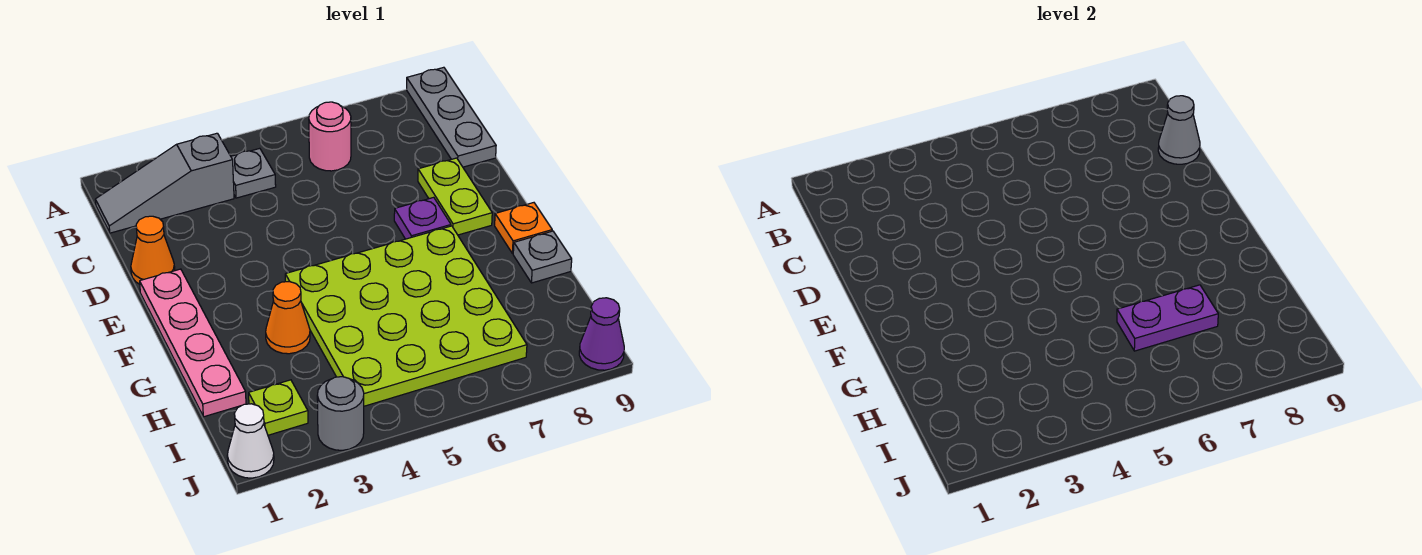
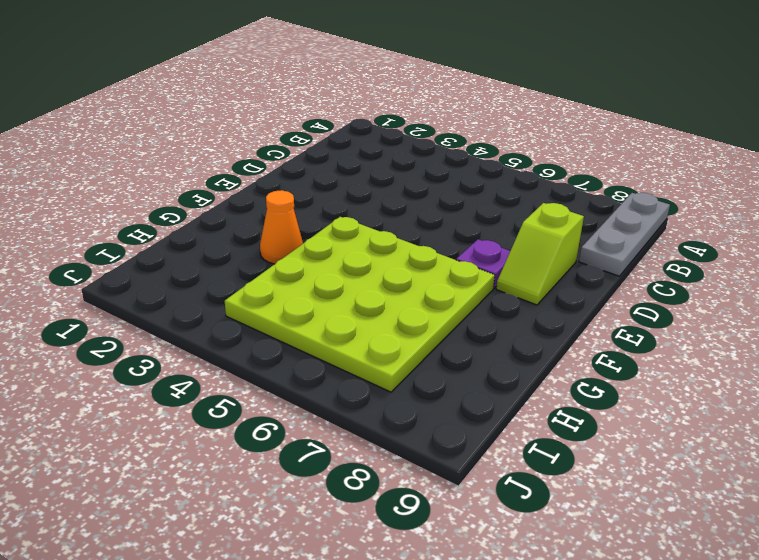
lime 1x2 slope [496,203,584,305] -> lime 1x2 plate [418,158,492,235]
none -> grey 1x3 slope [95,133,234,233]
none -> grey 1x1 plate [231,148,276,198]
none -> pink 1x1 round brick [309,102,351,171]

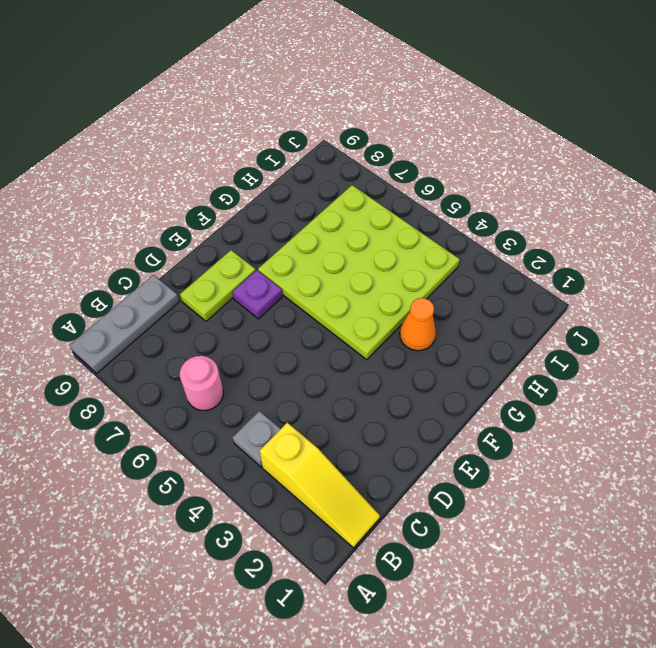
yellow 1x3 slope [260,423,380,548] -> grey 1x3 slope [95,133,234,233]
none -> orange 1x1 cone [131,216,175,284]
none -> pink 1x4 plate [140,269,246,417]
none -> orange 1x1 plate [495,203,552,254]

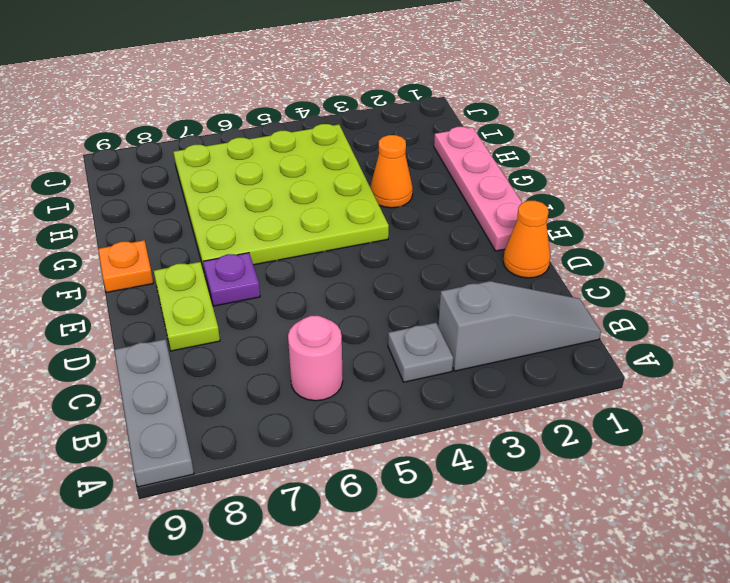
none -> grey 1x1 plate [513,231,572,283]
none -> lime 1x1 plate [249,380,308,435]
none -> white 1x1 cone [227,404,274,478]

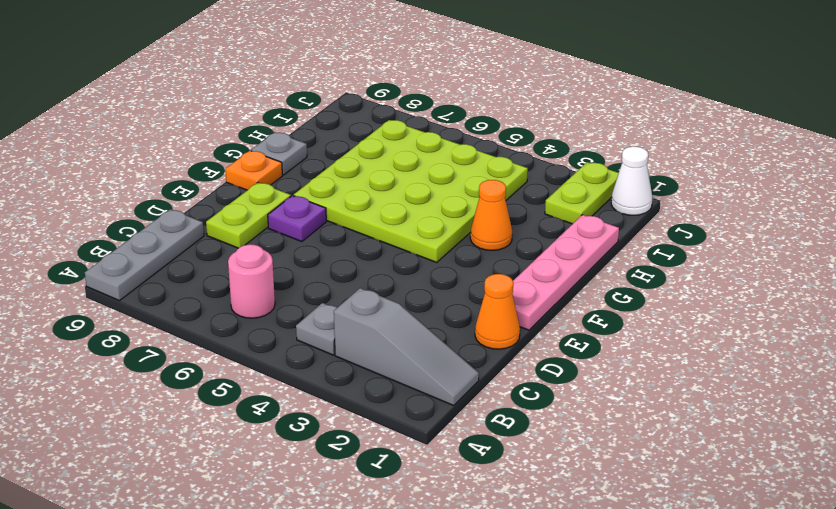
lime 1x2 plate [545,162,619,224] -> lime 1x1 plate [249,380,308,435]
none -> grey 1x1 round brick [317,377,364,450]
none -> purple 1x1 cone [579,298,624,370]
none -> grey 1x1 cone [1158,96,1200,164]

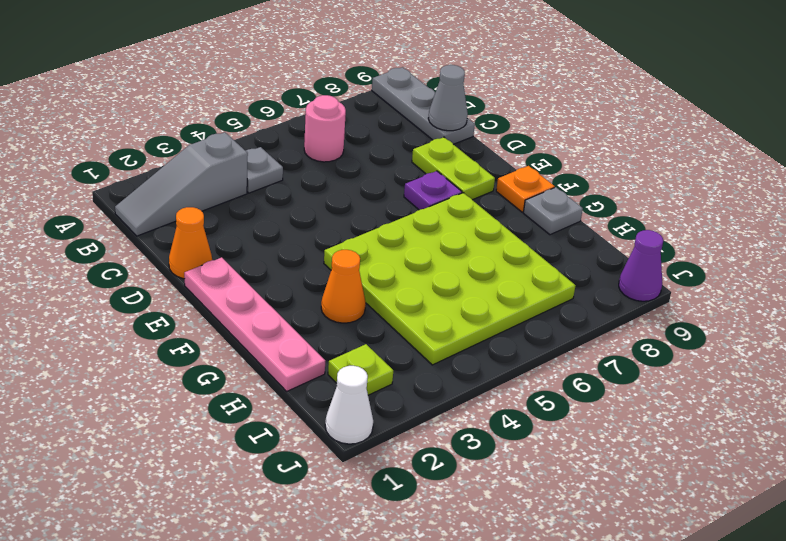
none -> grey 1x1 round brick [317,377,364,450]
none -> purple 1x2 plate [1117,285,1218,351]

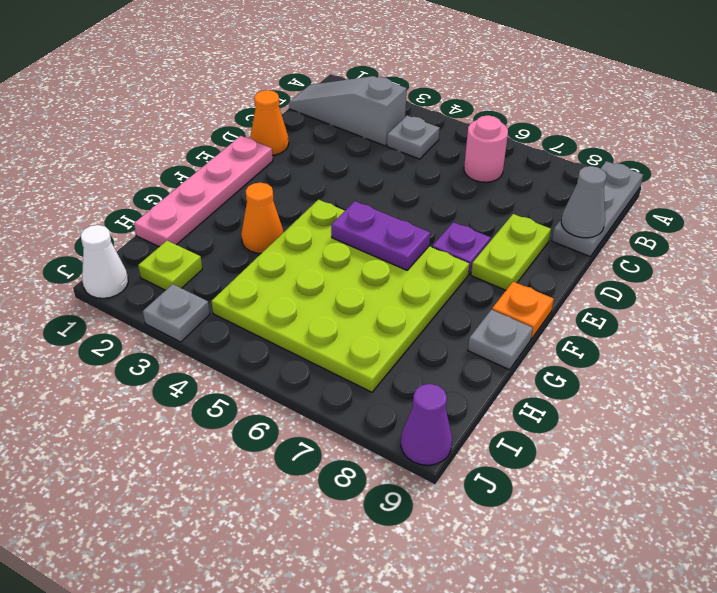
purple 1x2 plate [331,201,430,270] -> purple 1x2 plate moved to [1117,285,1218,351]
grey 1x1 plate [143,284,210,342] -> grey 1x1 round brick [317,377,364,450]

